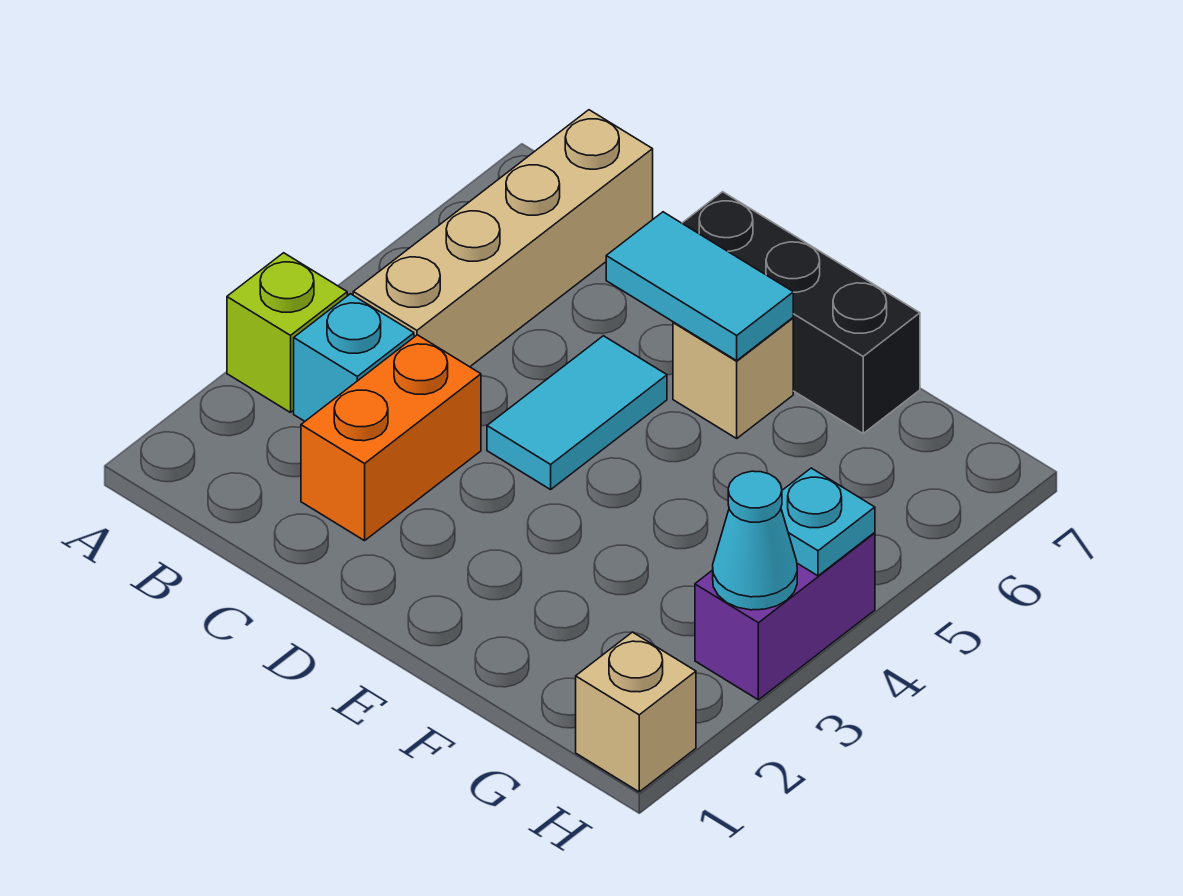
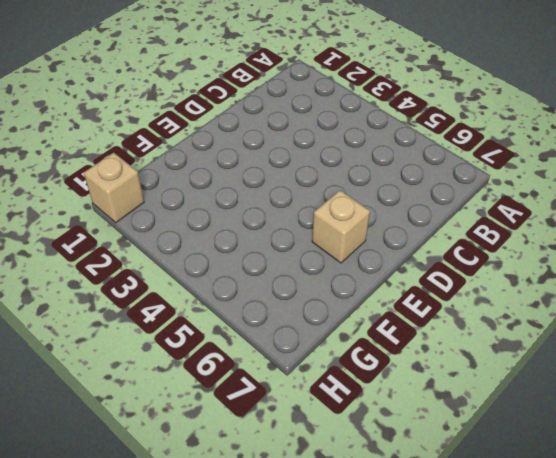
none -> lime 1x1 brick [227,253,347,413]
none -> cyan 1x1 brick [294,294,414,421]
none -> tan 1x4 brick [353,110,653,367]

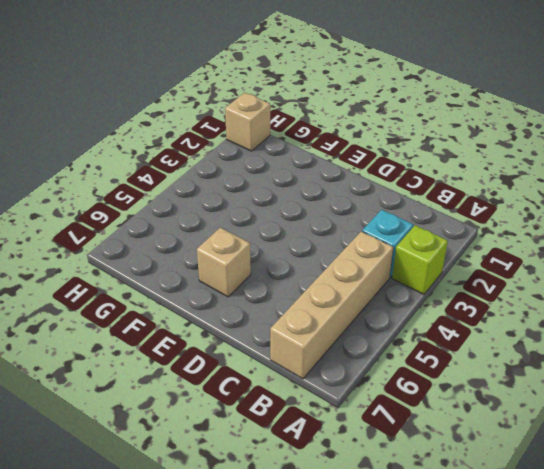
none -> orange 1x2 brick [301,335,481,541]
none -> cyan 1x2 tile [487,336,667,490]
none -> black 1x3 brick [682,192,920,433]

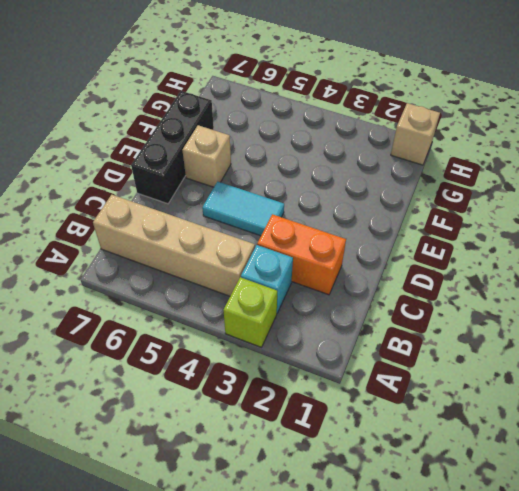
none -> purple 1x2 brick [695,533,875,700]
none -> cyan 1x2 tile [606,212,793,361]
none -> cyan 1x1 cone [713,471,797,610]

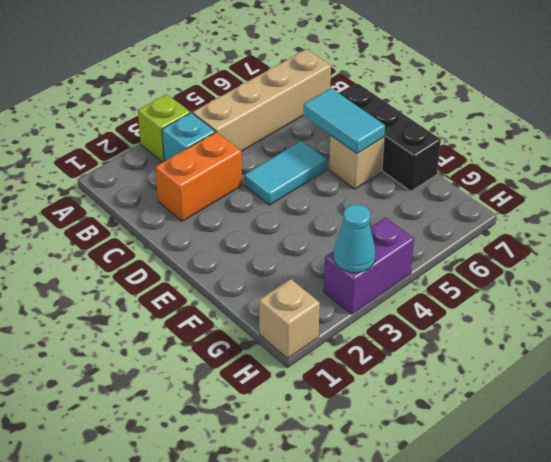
none -> cyan 1x1 plate [781,468,875,576]

